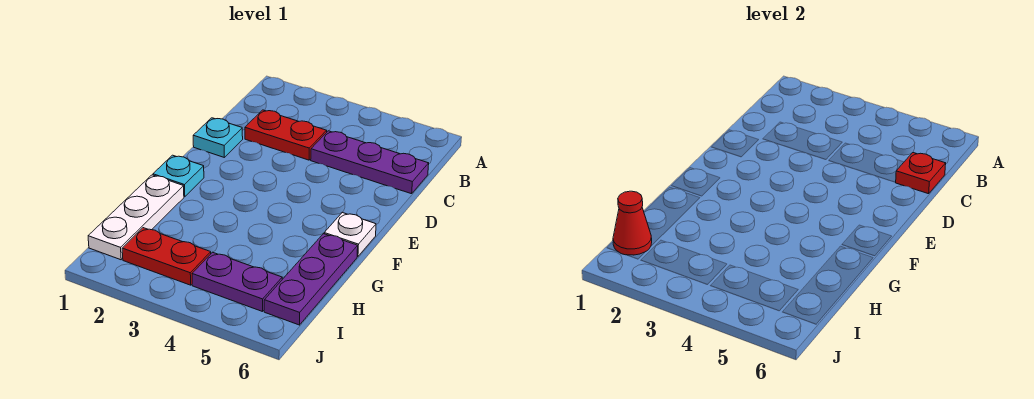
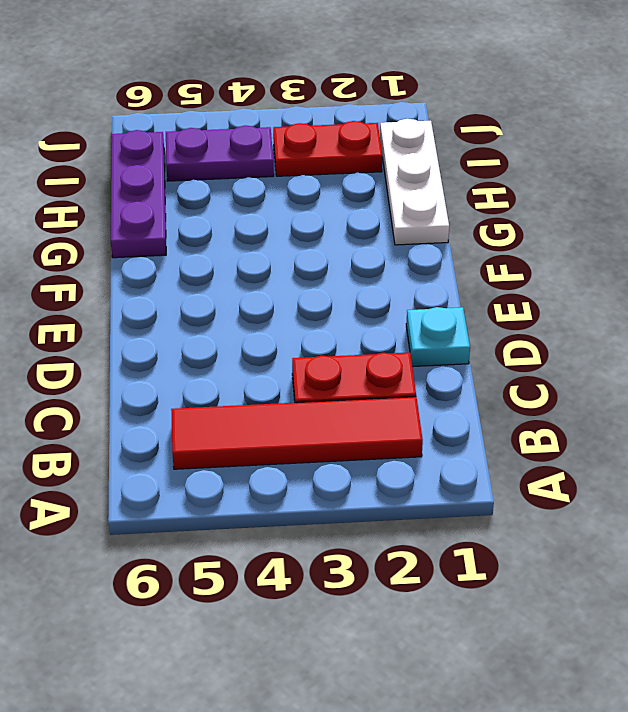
red 1x4 tile [171,397,423,469] -> none
none -> purple 1x3 plate [311,131,429,194]
none -> cyan 1x1 plate [153,155,204,197]

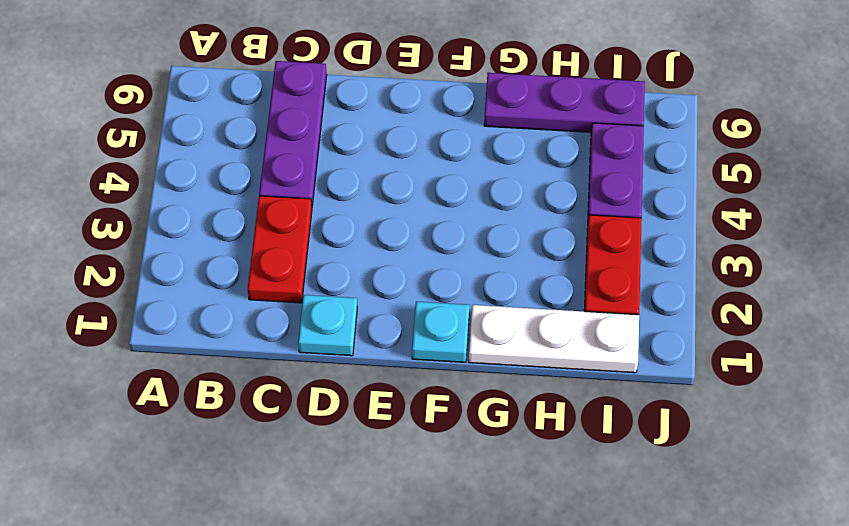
none -> white 1x1 plate [324,213,376,257]
none -> red 1x1 plate [895,153,946,194]

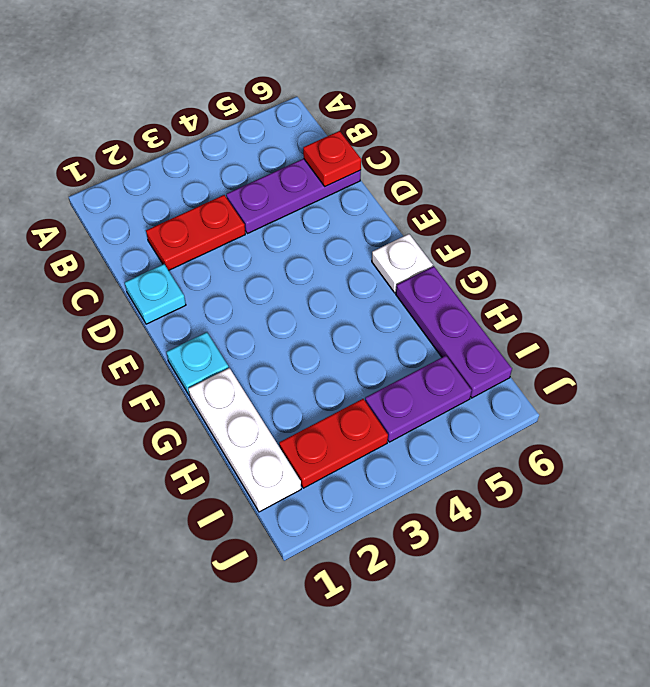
none -> red 1x1 cone [613,191,652,255]

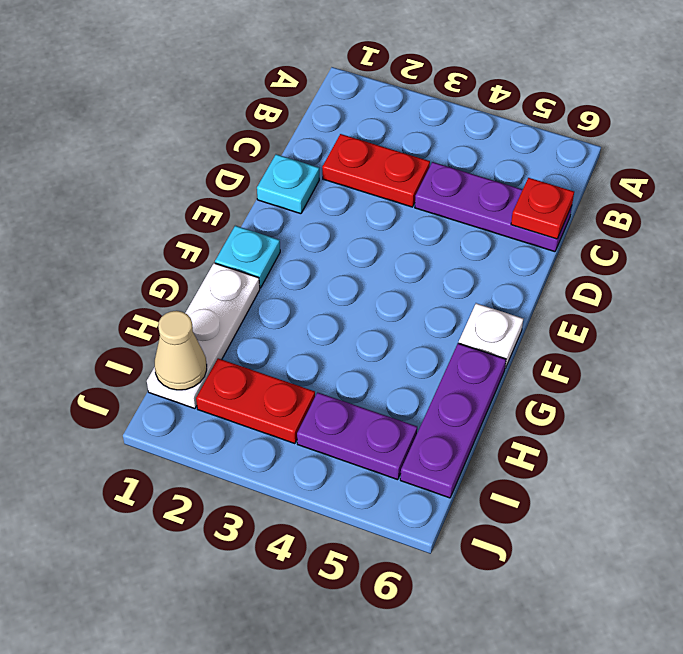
tan 1x1 cone [155,311,207,390] -> red 1x1 cone [613,191,652,255]

